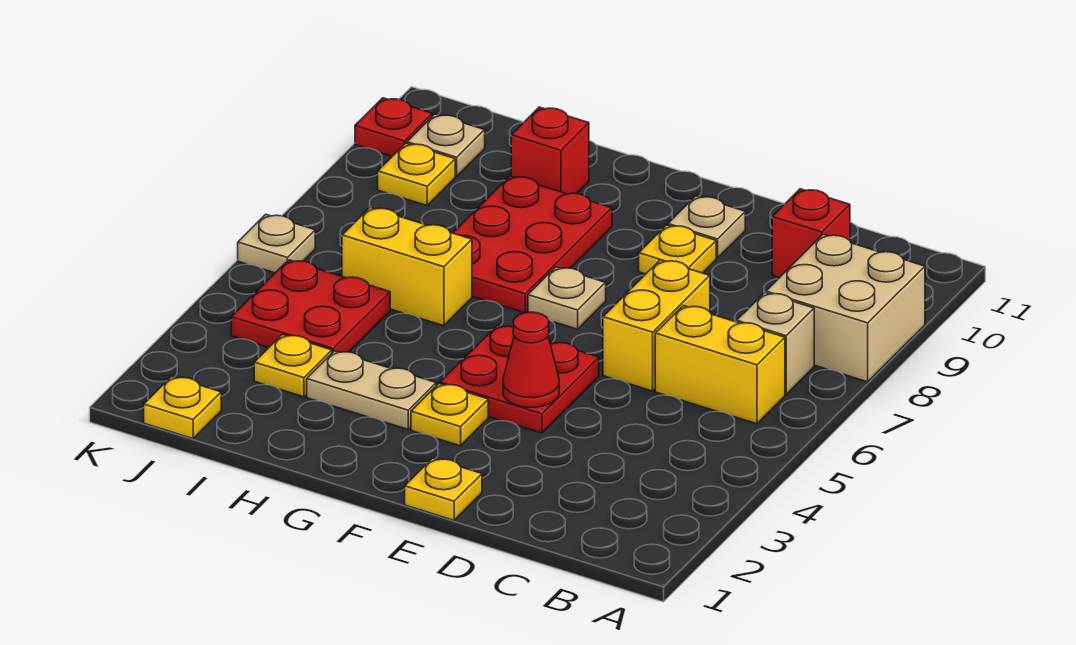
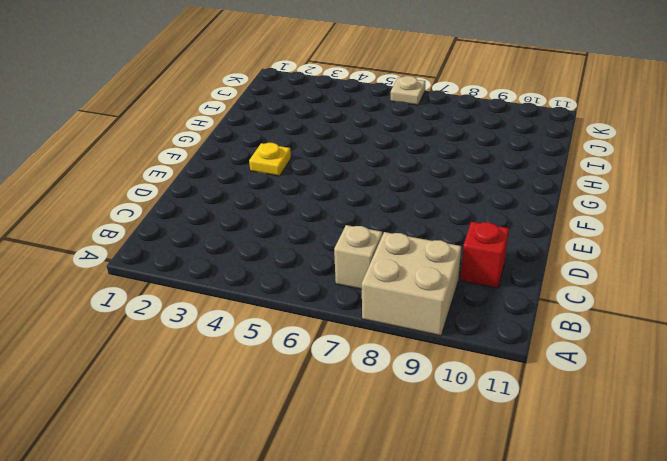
none -> yellow 1x2 brick [655,305,785,424]
none -> yellow 1x2 brick [603,260,710,391]
none -> yellow 1x1 plate [405,458,482,520]

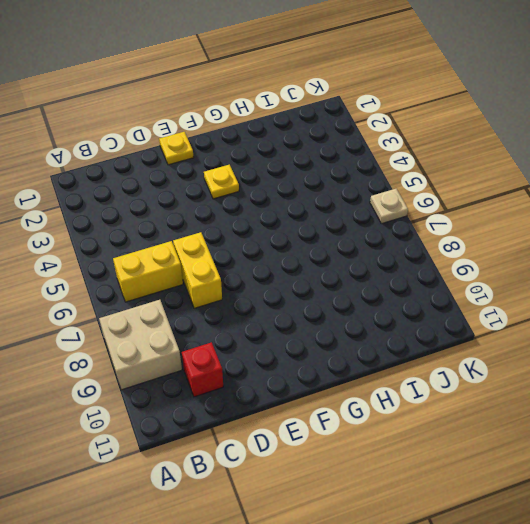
none -> tan 1x1 brick [737,293,814,395]
none -> red 2x2 plate [440,325,599,433]
none -> yellow 1x1 plate [639,225,716,274]

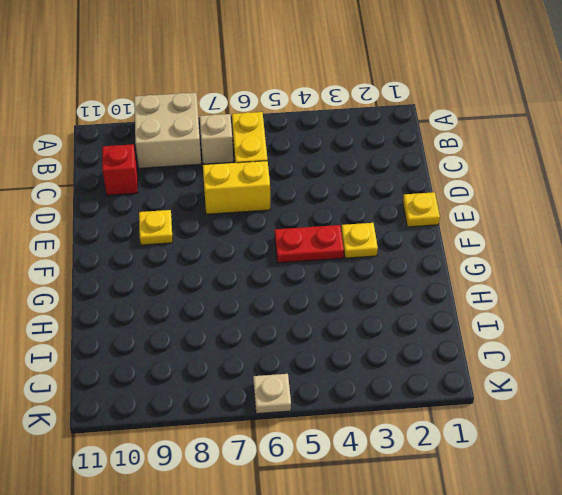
red 1x2 plate [275,225,344,263] -> red 2x2 plate [440,325,599,433]
none -> tan 1x1 plate [668,196,745,258]
none -> tan 1x1 plate [528,267,606,329]
none -> tan 1x2 plate [307,351,436,429]

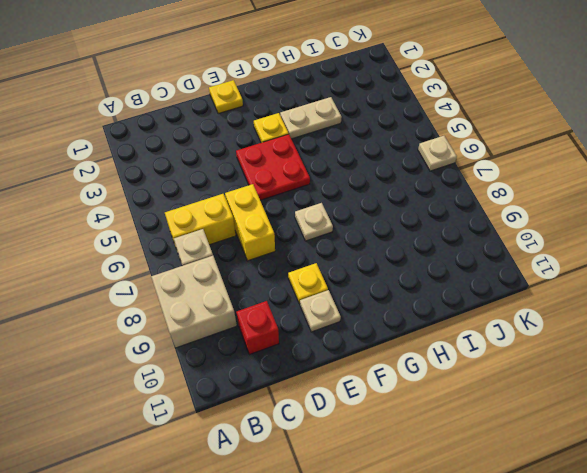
none -> red 2x3 plate [453,176,612,313]
none -> yellow 1x2 brick [342,207,472,326]
none -> red 1x1 brick [511,107,589,194]

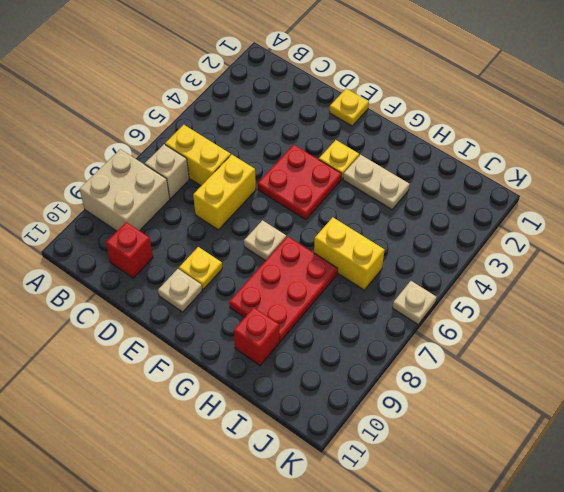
none -> yellow 1x1 plate [254,334,332,397]
none -> red 2x2 plate [231,260,390,353]
none -> yellow 1x1 plate [144,376,221,439]

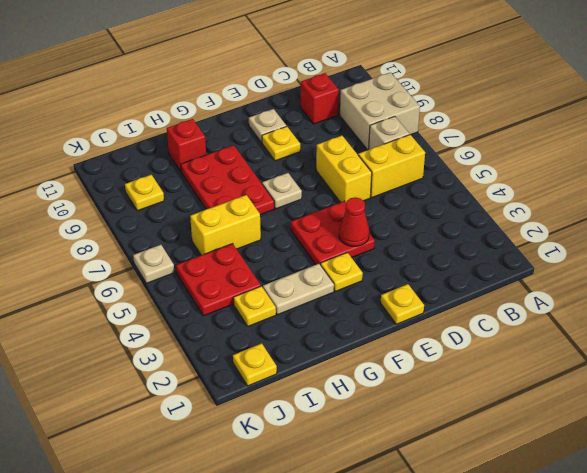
none -> tan 1x1 plate [407,114,485,176]
none -> red 1x1 plate [355,98,432,156]

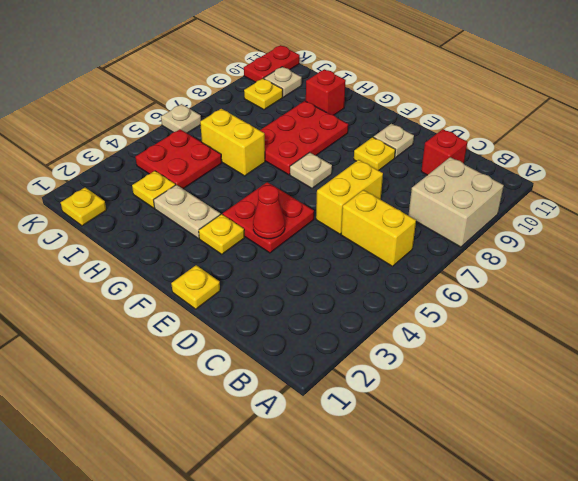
red 1x2 plate [244,45,300,82] -> red 1x1 plate [355,98,432,156]
none -> tan 1x1 brick [737,293,814,395]

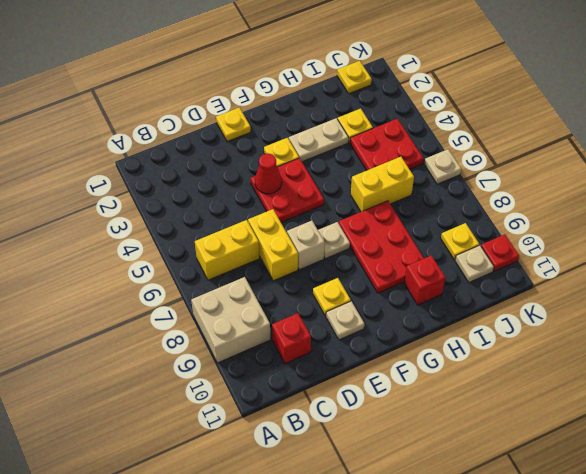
tan 1x1 brick [287,221,325,270] -> tan 1x1 brick moved to [737,293,814,395]

